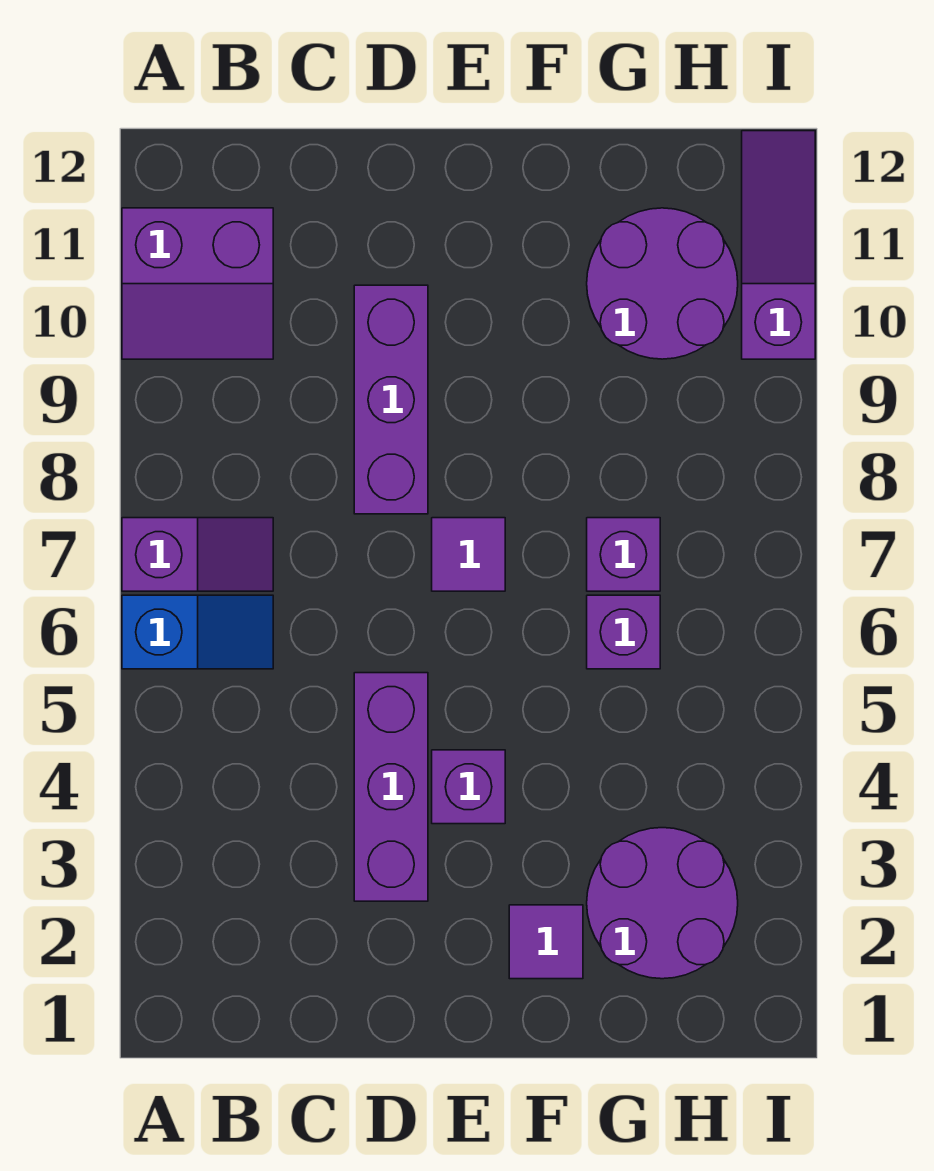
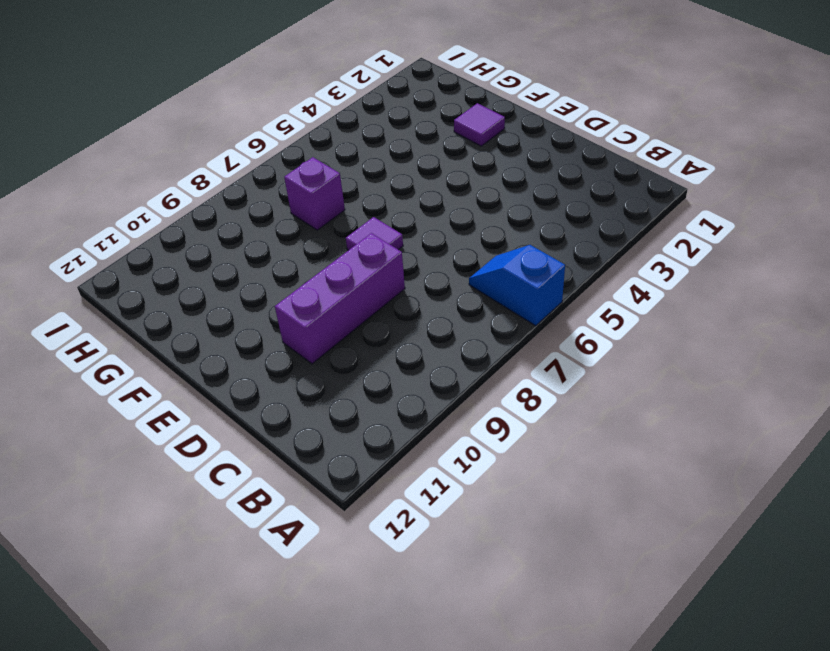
none -> purple 1x2 slope [122,518,273,591]
none -> purple 2x2 slope [122,208,273,359]
none -> purple 1x3 brick [354,673,428,901]

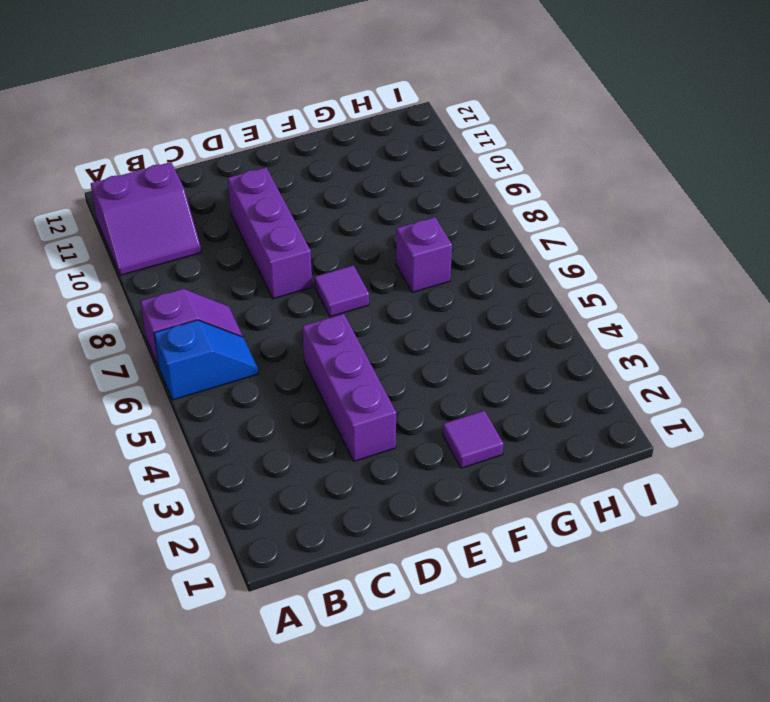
none -> purple 1x1 brick [432,750,505,824]
none -> purple 2x2 round brick [587,828,738,979]
none -> purple 1x1 brick [587,595,660,669]

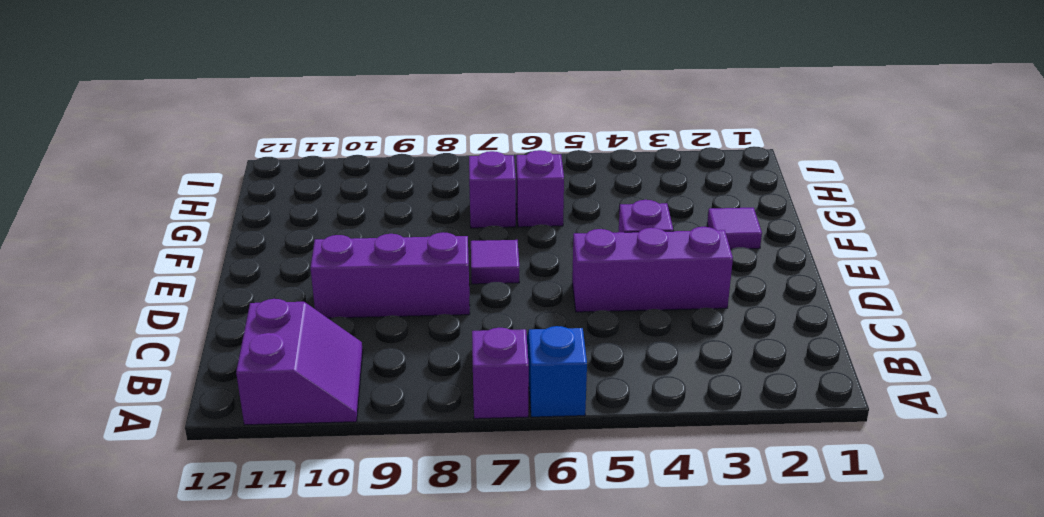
none -> purple 2x2 round brick [587,828,738,979]
none -> purple 2x2 round brick [587,208,738,359]
none -> purple 1x3 slope [742,131,815,359]

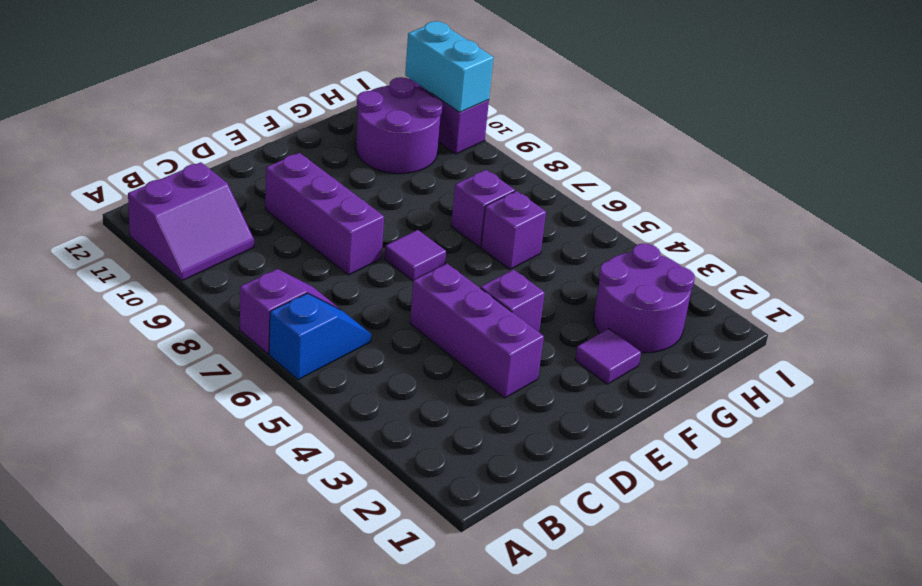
cyan 1x2 brick [405,21,493,112] -> none

